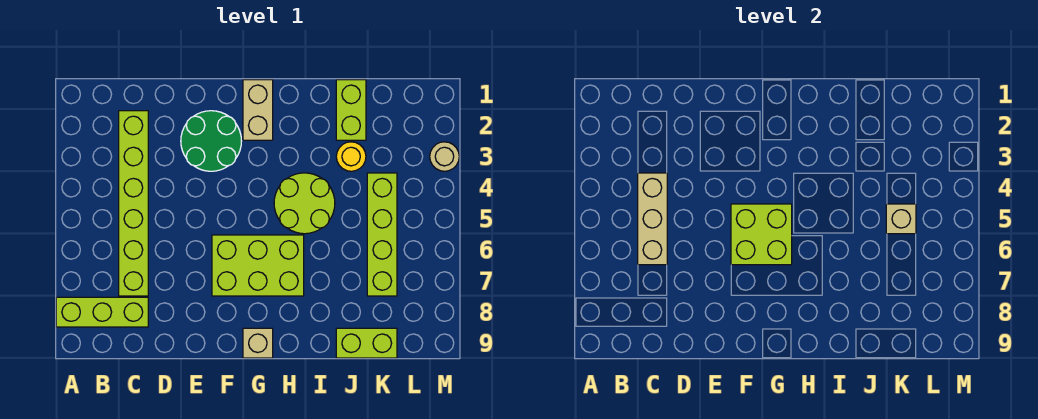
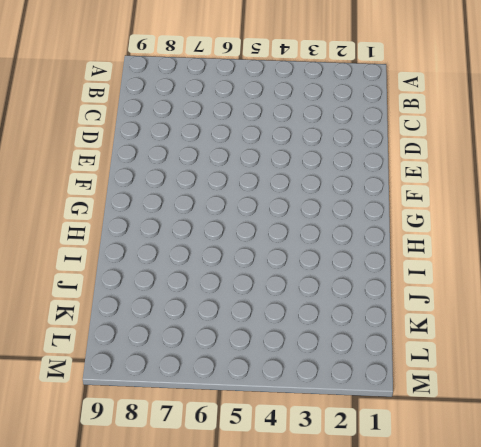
none -> lime 1x3 brick [56,297,148,327]
none -> lime 1x6 brick [119,111,148,296]
none -> green 2x2 round brick [181,111,241,171]

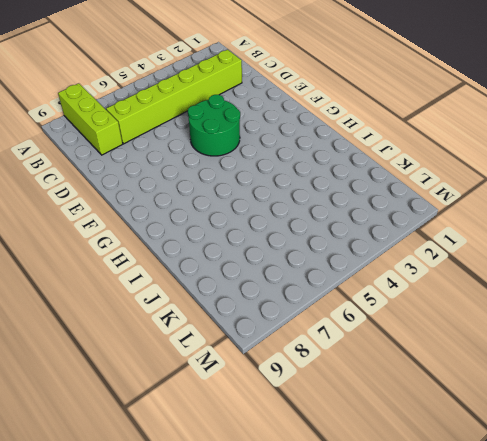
green 2x2 round brick [188,95,240,156] -> green 2x2 round brick moved to [181,111,241,171]
none -> lime 2x3 brick [212,235,304,296]
none -> tan 1x2 brick [243,80,273,140]
none -> tan 1x1 brick [243,328,273,358]

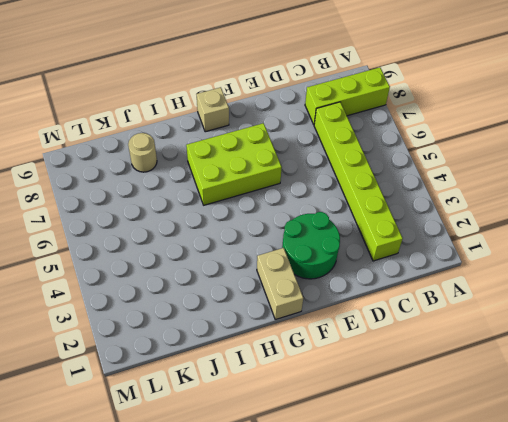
tan 1x1 round brick [128,133,157,172] -> tan 1x1 round brick moved to [430,142,459,171]
none -> lime 2x2 round brick [274,173,335,234]
none -> lime 1x2 brick [336,80,366,140]
none -> yellow 1x1 round brick [336,142,366,171]

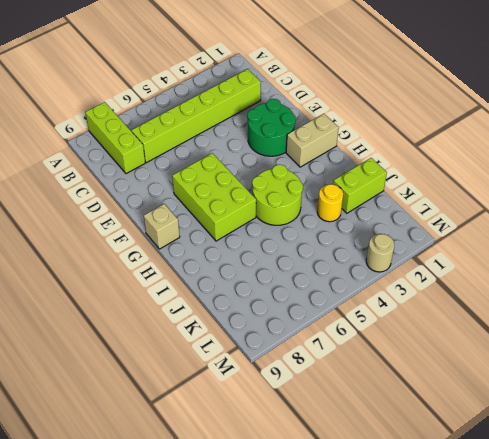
none -> lime 1x2 brick [336,328,397,358]
none -> lime 1x4 brick [367,173,397,296]
none -> tan 1x3 brick [638,173,667,265]

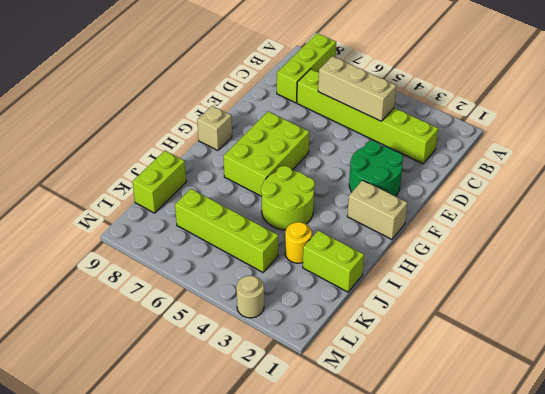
none -> lime 2x2 brick [731,204,792,265]
none -> tan 1x1 brick [886,204,916,234]

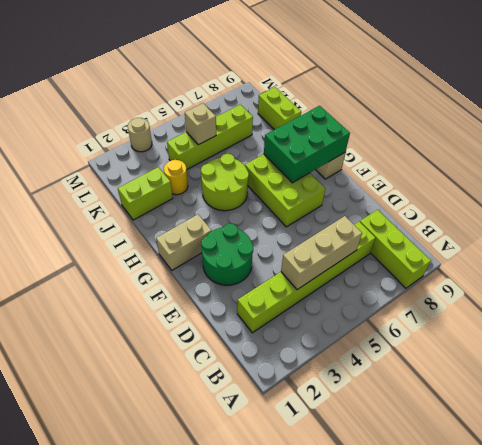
green 2x3 brick [264,106,350,183] -> none
none -> lime 2x2 brick [731,204,792,265]

